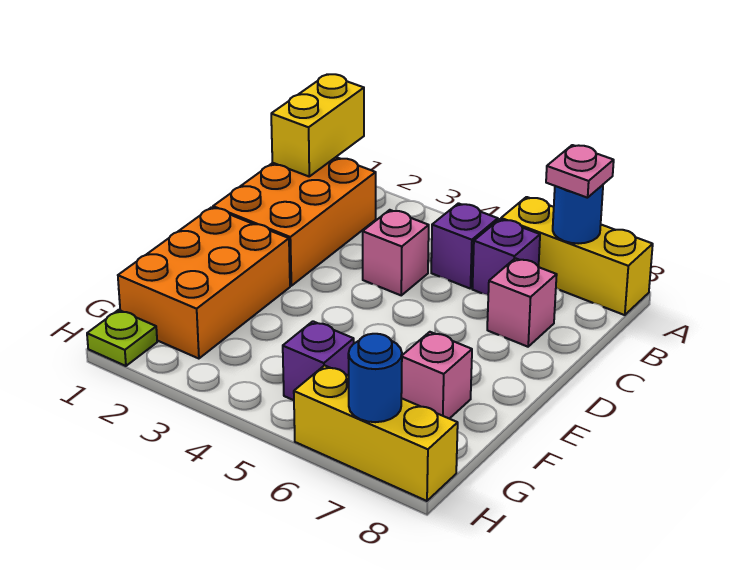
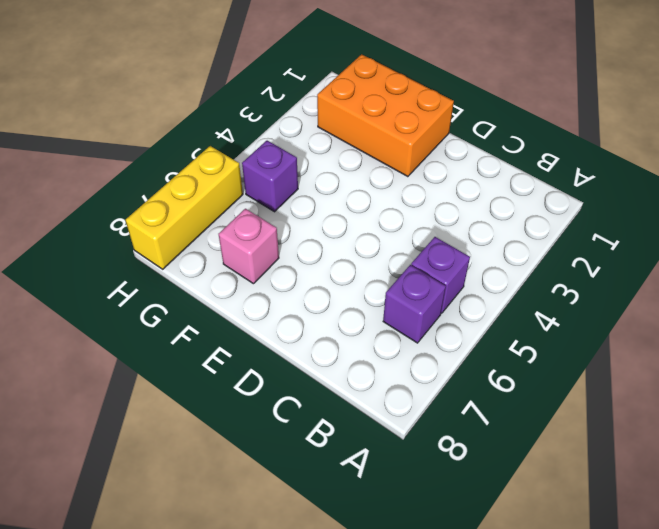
none -> yellow 1x3 brick [501,197,653,315]
none -> orange 2x3 brick [213,157,376,286]
none -> pink 1x1 brick [363,210,429,295]

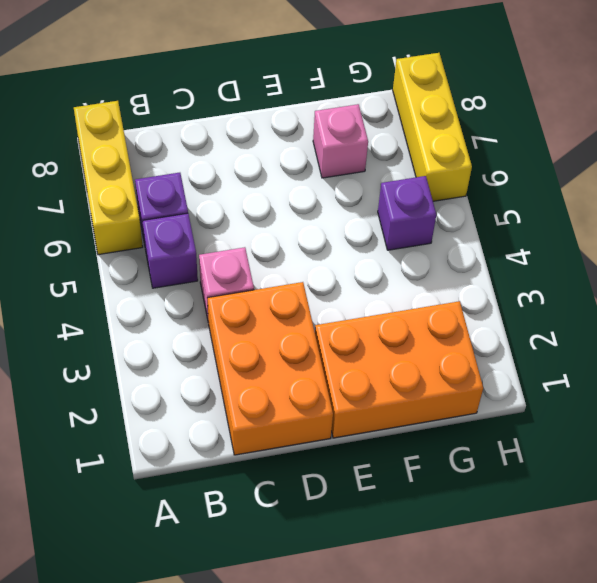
orange 2x3 brick [208,282,333,455] -> orange 2x3 brick turned to [213,157,376,286]
none -> pink 1x1 brick [487,258,557,347]
none -> lime 1x1 plate [87,310,157,366]
none -> yellow 1x2 brick [271,74,364,176]

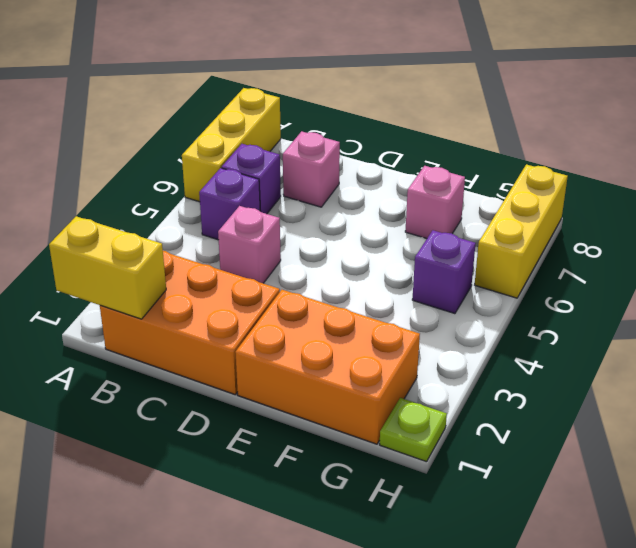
none -> blue 1x1 round brick [553,185,603,244]
none -> blue 1x1 round brick [348,334,402,422]
none -> pink 1x1 plate [546,145,614,198]

